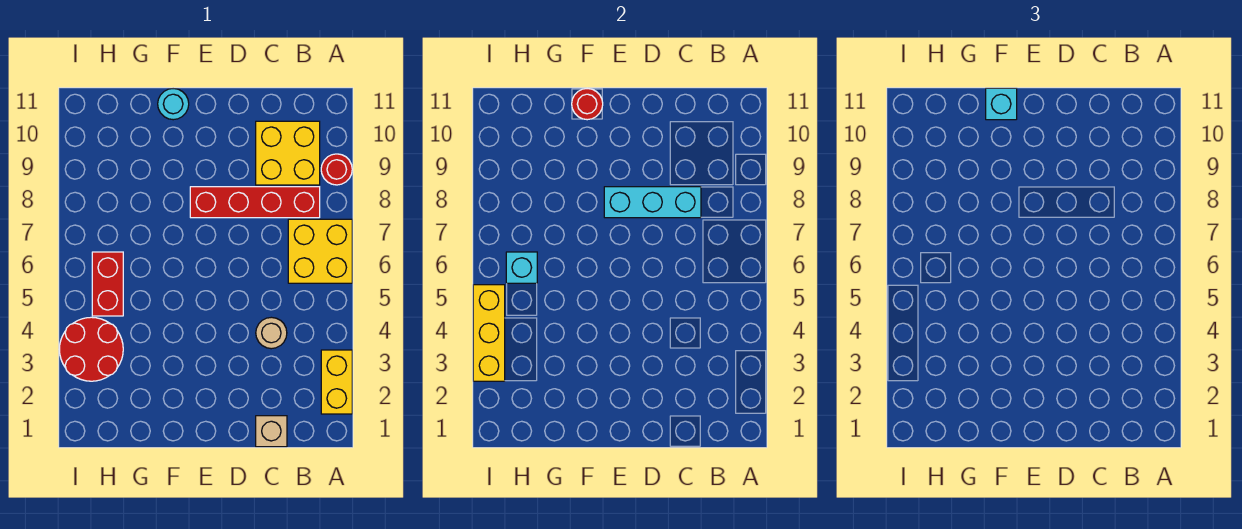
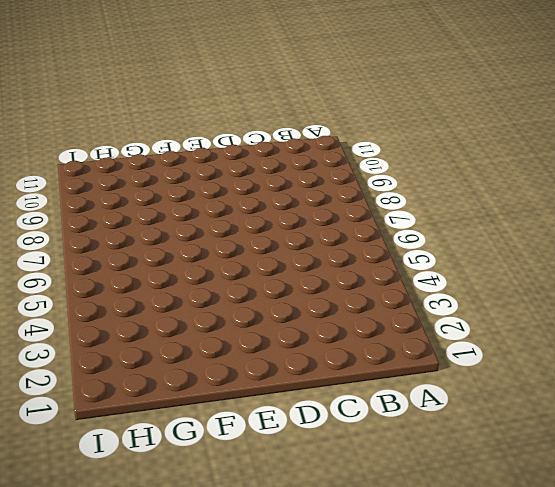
none -> yellow 1x2 brick [321,350,352,414]
none -> yellow 2x2 brick [288,219,352,283]
none -> red 1x1 round brick [321,154,352,185]

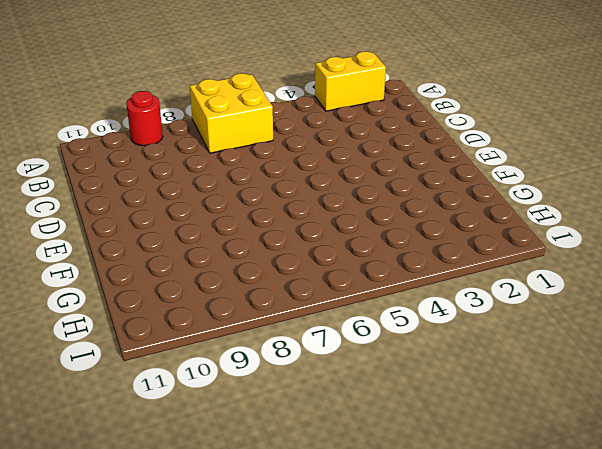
none -> red 1x4 brick [190,187,320,218]
none -> yellow 2x2 brick [256,121,320,185]
none -> tan 1x1 brick [256,416,287,447]

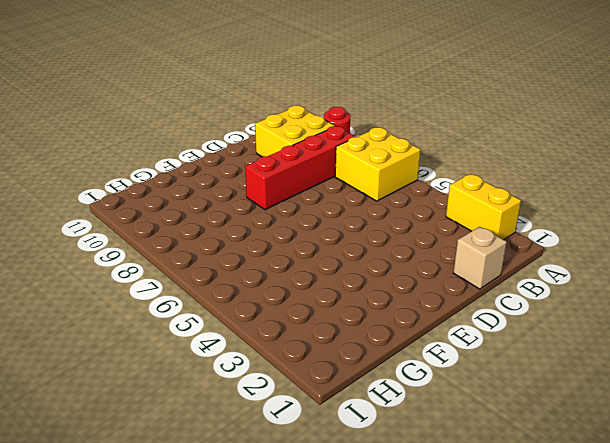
none -> tan 1x1 round brick [256,317,287,349]
none -> cyan 1x1 round brick [158,89,189,120]
none -> red 2x2 round brick [59,317,123,381]

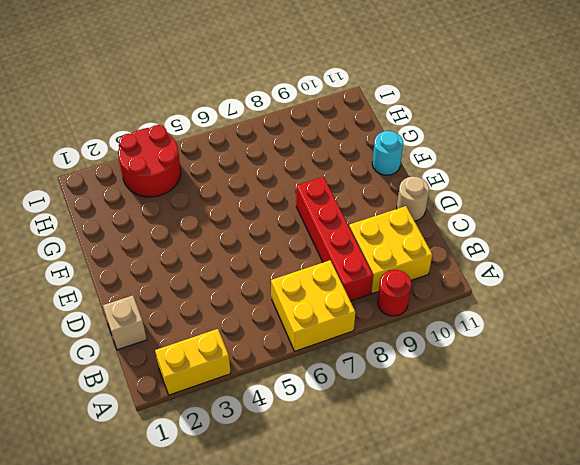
tan 1x1 round brick [397,176,429,221] -> tan 1x1 round brick moved to [256,317,287,349]
none -> red 1x2 brick [92,252,123,316]
none -> cyan 1x3 brick [604,187,701,218]
none -> red 1x1 round brick [572,89,603,120]

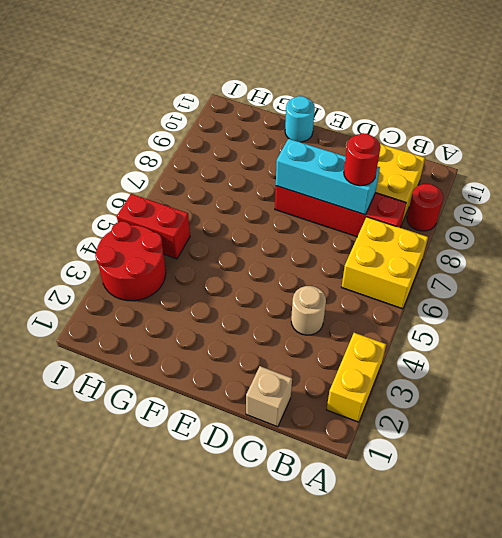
red 1x1 round brick [344,133,381,186] -> red 1x1 round brick moved to [572,89,603,120]
red 1x2 brick [117,194,190,259] -> red 1x2 brick turned to [92,252,123,316]
none -> cyan 1x1 brick [506,252,537,283]
none -> yellow 1x3 brick [473,285,505,381]
none -> cyan 1x1 brick [986,88,1017,120]

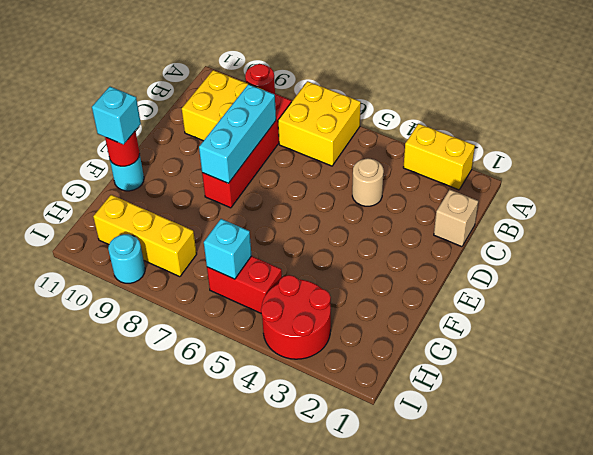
yellow 1x3 brick [93,195,197,277] -> yellow 1x3 brick moved to [473,285,505,381]
cyan 1x1 round brick [108,234,145,283] -> none

